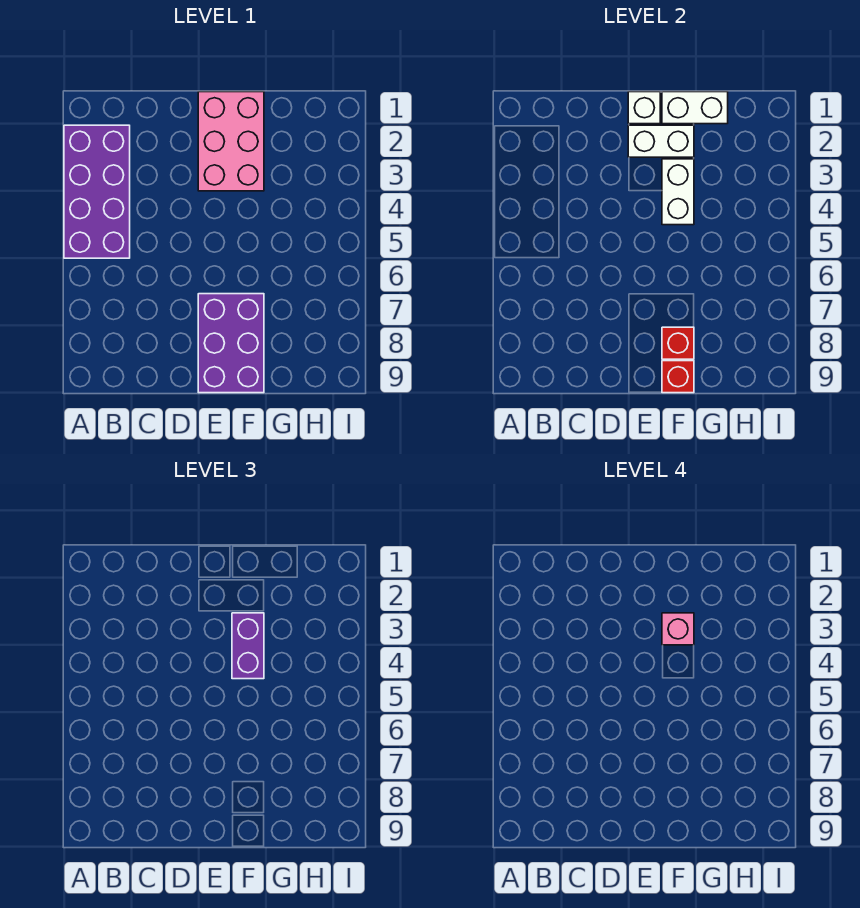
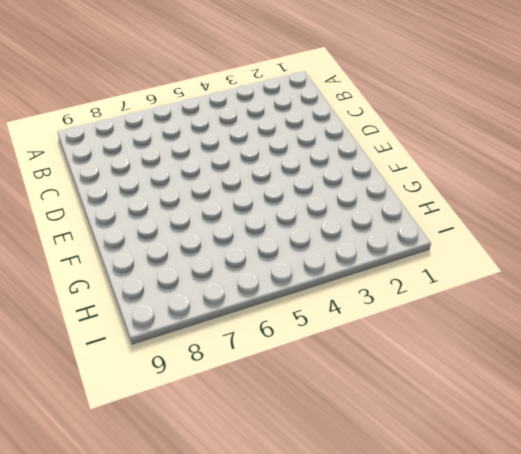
none -> purple 2x4 brick [64,125,130,258]
none -> pink 2x3 brick [198,92,264,191]

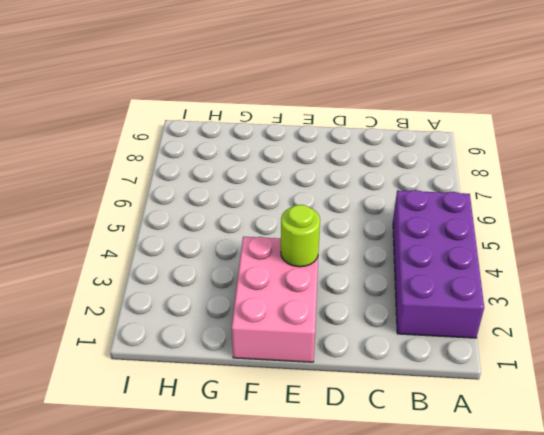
lime 1x1 round brick [281,205,320,267] -> none
none -> purple 2x3 brick [198,294,264,393]
none -> white 1x1 brick [628,92,660,124]

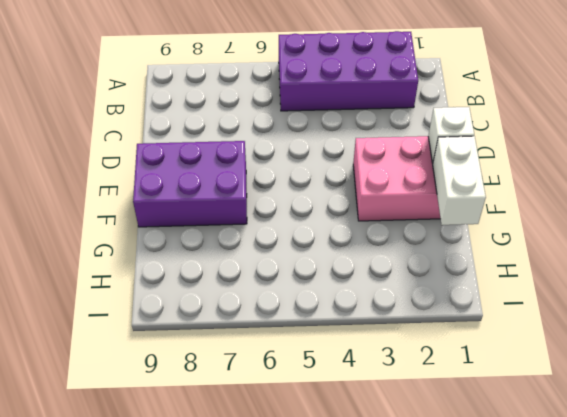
none -> white 1x2 brick [628,125,694,157]
none -> white 1x2 brick [662,159,694,225]

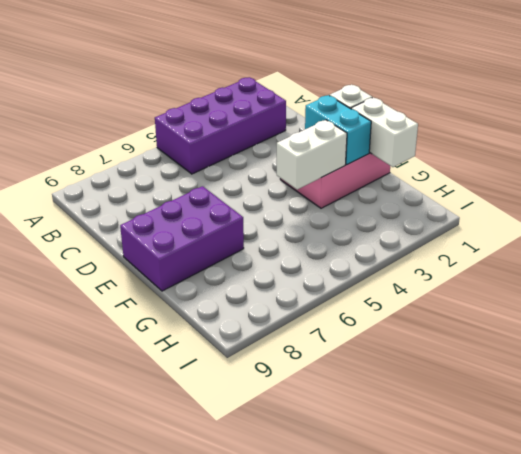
cyan 1x2 brick [305,95,371,165] -> white 1x2 brick [628,125,694,157]
none -> red 1x1 brick [662,327,694,359]
none -> red 1x1 brick [662,361,694,393]

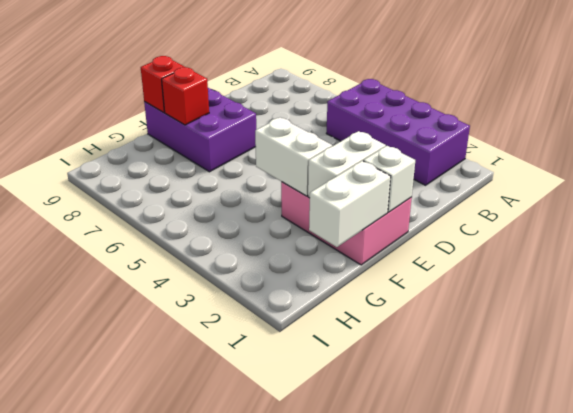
none -> purple 1x2 brick [232,613,264,679]
none -> pink 1x1 brick [662,613,694,645]

